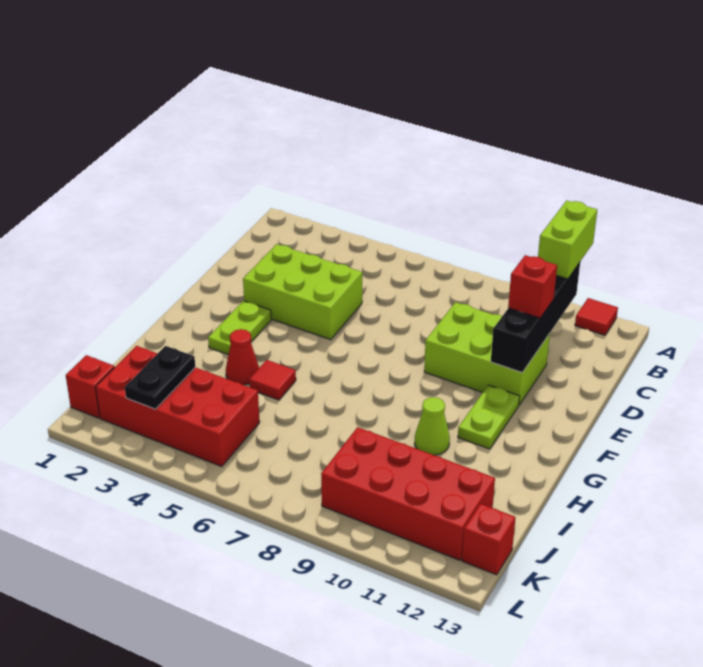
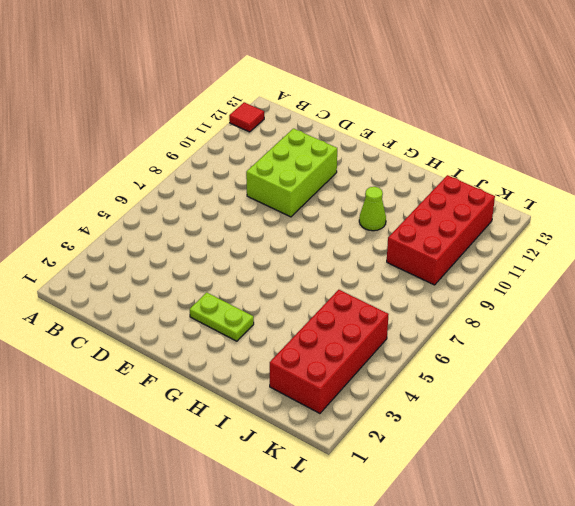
none -> lime 2x3 brick [243,244,362,340]
none -> lime 1x2 plate [458,385,520,449]
none -> red 1x1 cone [226,329,259,385]

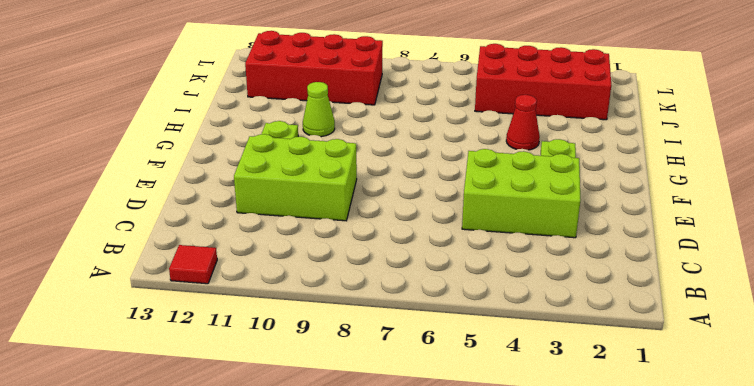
none -> red 1x1 tile [249,360,296,400]
none -> red 1x1 brick [66,355,115,418]
none -> red 1x1 brick [462,504,515,575]

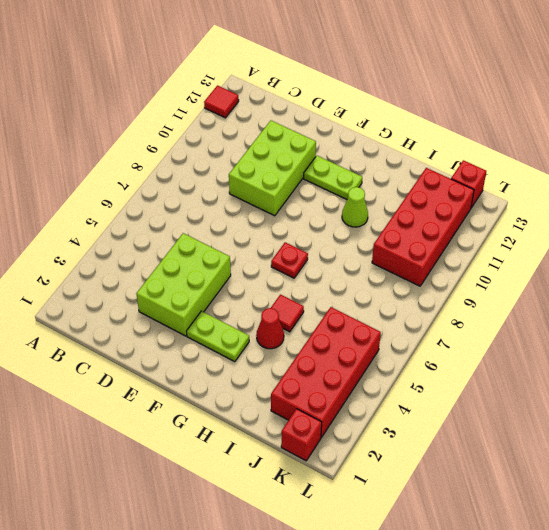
red 1x1 plate [271,242,308,278] -> none
none -> black 1x4 brick [491,263,580,372]
none -> black 1x2 plate [125,346,195,409]
none -> lime 1x2 brick [538,200,597,279]

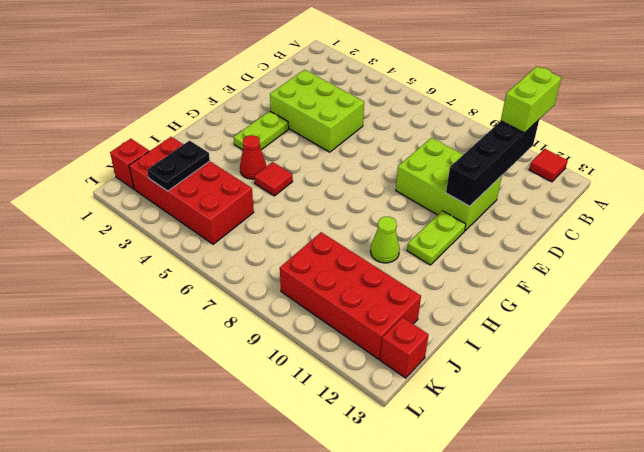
none -> red 1x1 brick [508,255,557,318]

